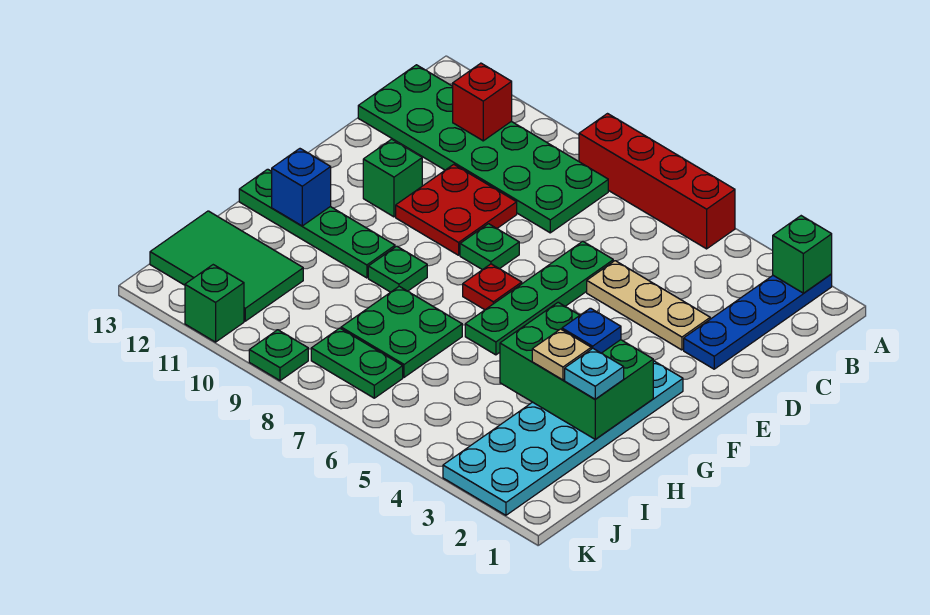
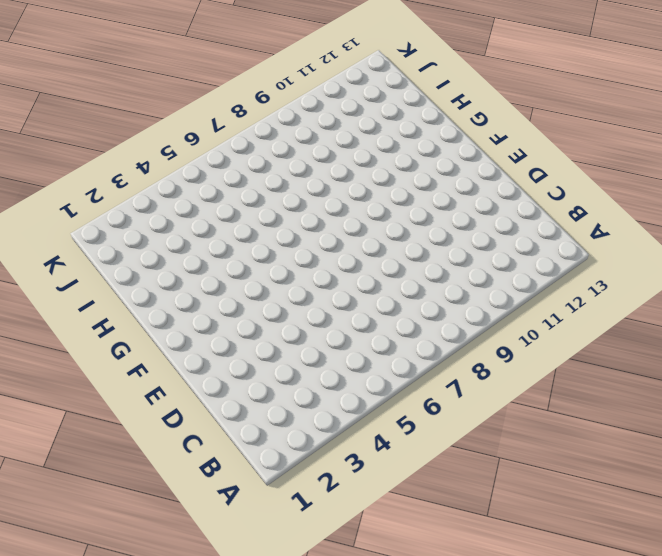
none -> blue 1x4 plate [684,274,832,369]
none -> red 1x4 brick [579,114,735,249]
none -> green 2x6 plate [358,65,608,233]

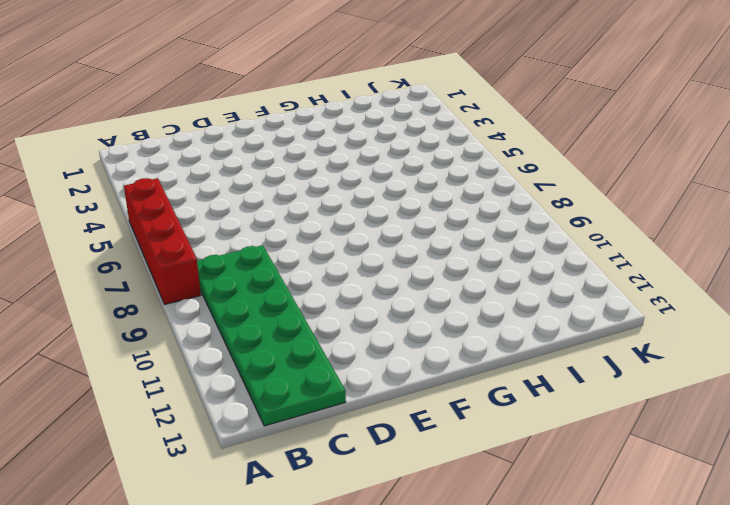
none -> blue 1x4 plate [684,274,832,369]
none -> tan 1x3 plate [587,261,710,350]
none -> green 1x4 plate [465,241,613,355]

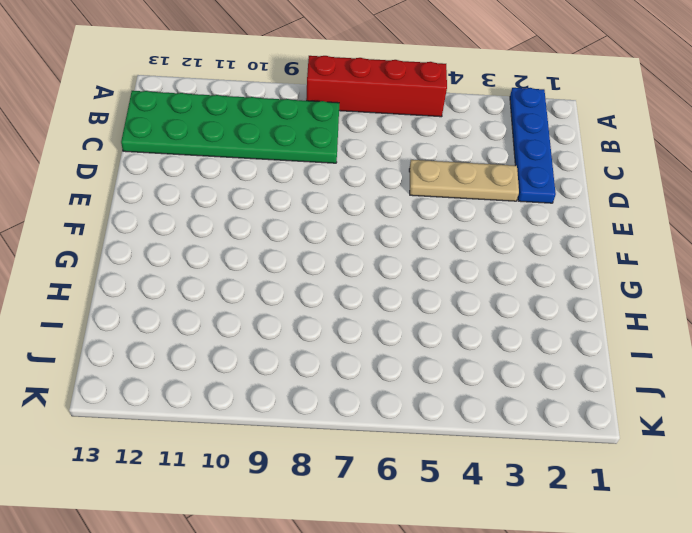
none -> green 1x4 plate [465,241,613,355]
none -> red 2x2 plate [396,164,517,255]
none -> green 1x1 plate [460,224,519,270]

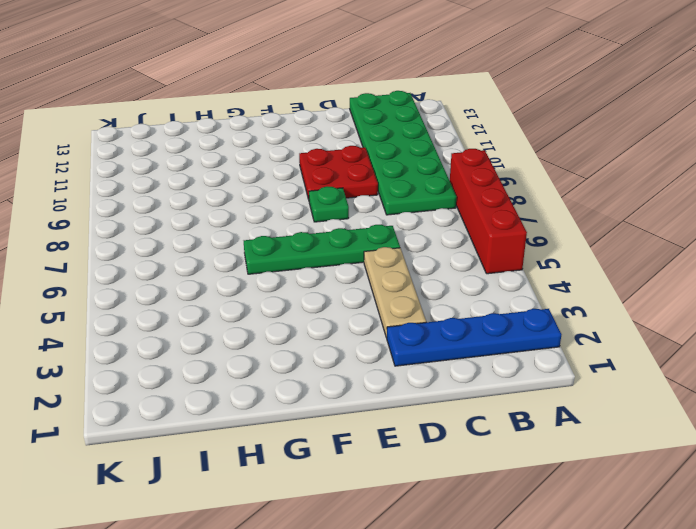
none -> green 1x1 brick [363,139,422,217]
none -> cyan 2x6 plate [443,361,683,515]
none -> red 1x1 plate [463,264,522,310]

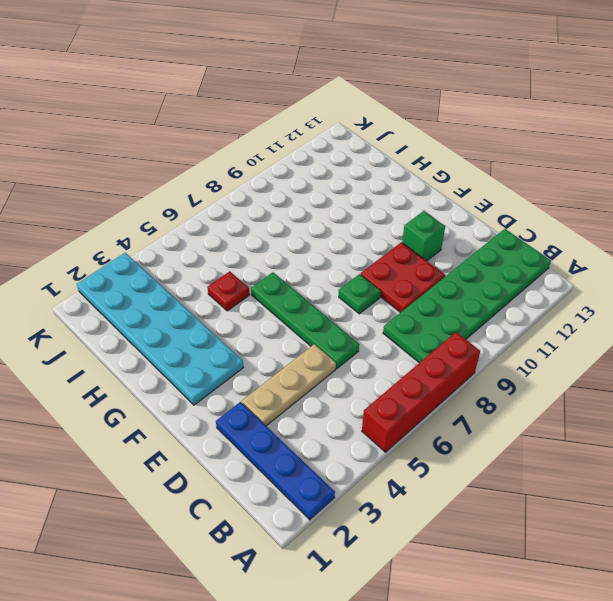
red 1x1 plate [207,271,250,311] -> red 1x1 plate moved to [463,264,522,310]
none -> green 1x1 plate [368,246,427,292]
none -> green 1x4 plate [239,169,395,278]
none -> green 2x2 plate [341,286,462,377]

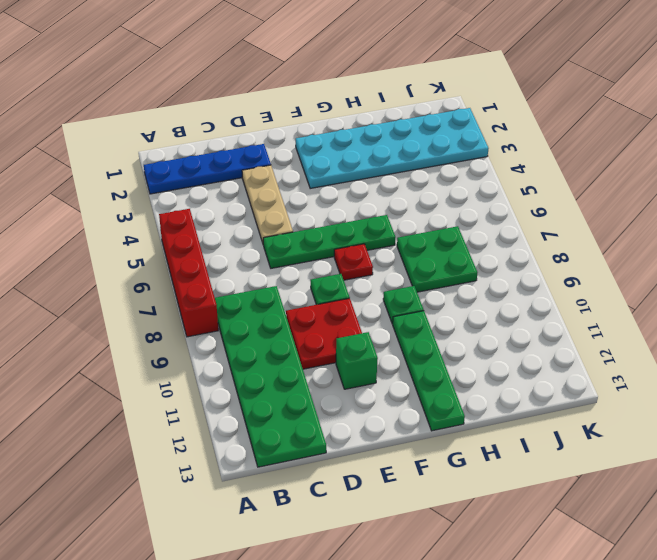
none -> green 2x3 tile [150,211,303,321]
none -> green 1x2 plate [311,328,403,398]
none -> green 1x1 plate [249,330,308,381]

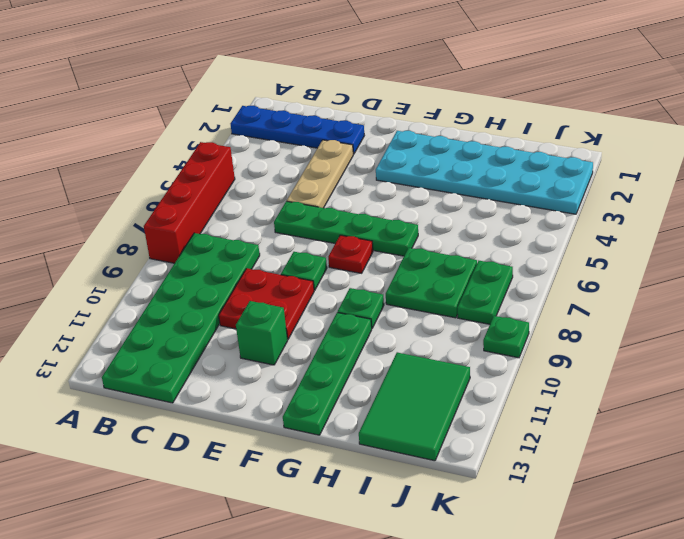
none -> green 1x1 brick [185,265,244,342]
none -> green 1x1 brick [773,216,832,293]
none -> red 1x1 brick [453,63,512,141]

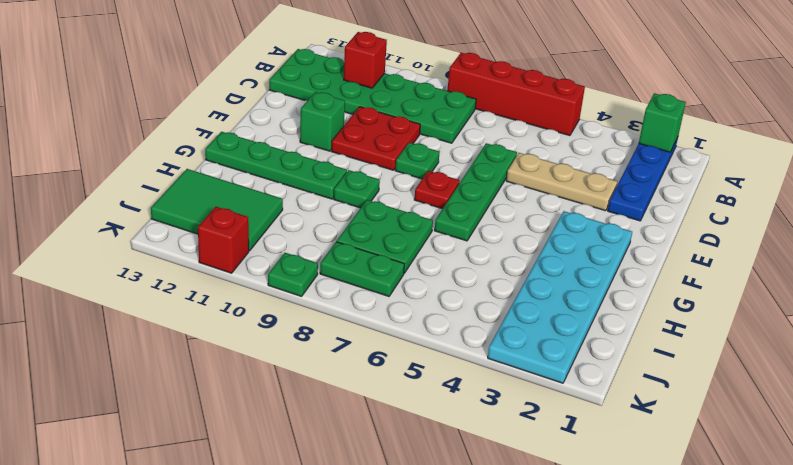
red 1x1 brick [198,207,249,273] -> green 1x1 brick [185,265,244,342]
none -> green 2x3 brick [500,302,653,439]
none -> blue 1x1 brick [272,149,331,226]
none -> blue 1x1 plate [562,308,621,353]

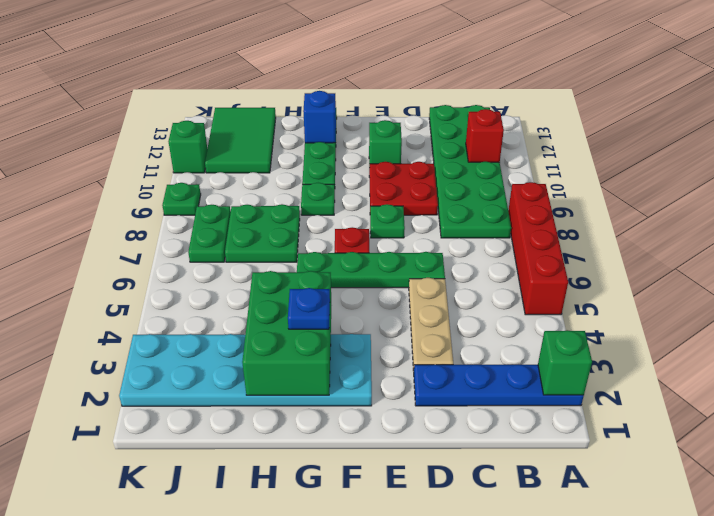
none -> cyan 1x1 plate [565,348,624,399]
none -> tan 1x1 plate [532,329,591,380]

